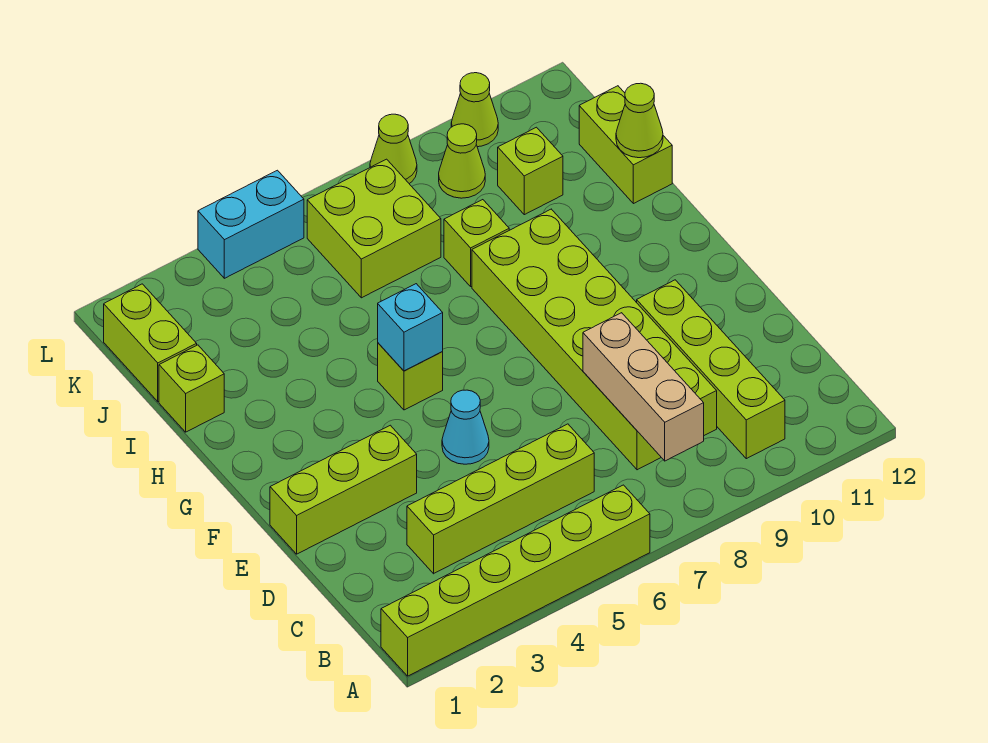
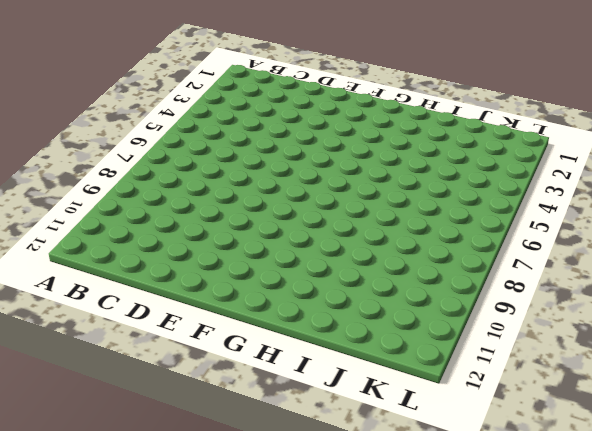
none -> lime 1x6 brick [381,485,650,676]
none -> lime 1x4 brick [637,280,785,459]
none -> lime 1x4 brick [407,424,594,574]

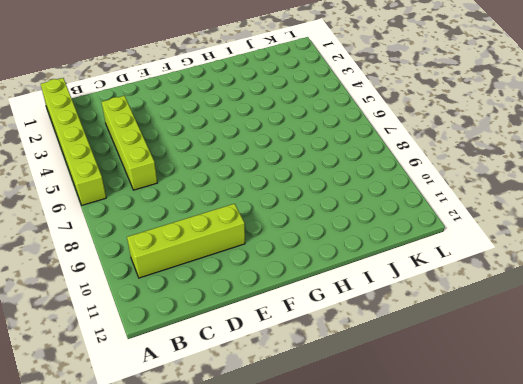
none -> lime 2x6 brick [472,209,717,470]
none -> lime 1x3 brick [270,425,417,554]
none -> cyan 1x1 cone [442,390,489,464]

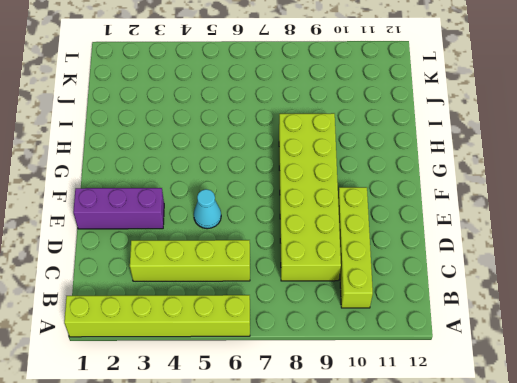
purple 1x3 brick [73,188,164,229] -> lime 1x3 brick [270,425,417,554]
none -> lime 1x1 brick [378,343,443,410]
none -> lime 1x1 brick [159,345,224,432]
none -> lime 1x1 brick [444,200,509,286]

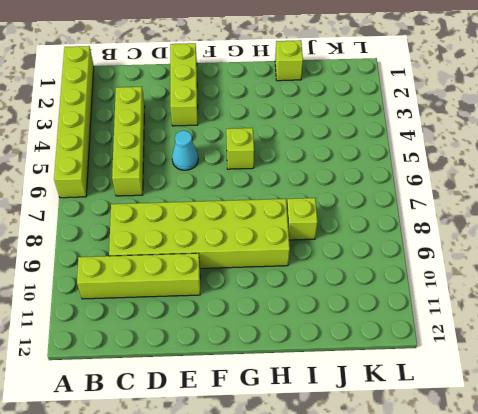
none -> lime 1x2 brick [579,86,672,204]
none -> lime 1x2 brick [104,284,197,402]
none -> lime 2x2 brick [307,159,441,298]

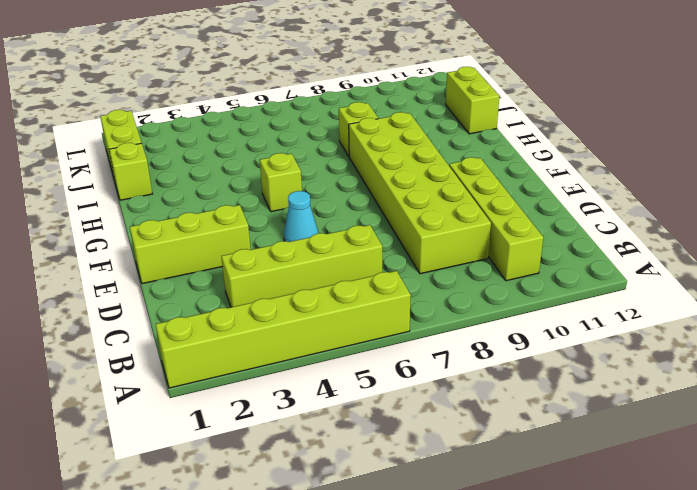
none -> lime 2x2 brick [307,159,441,298]
none -> lime 1x1 brick [498,127,563,215]
none -> lime 1x1 cone [439,124,485,198]

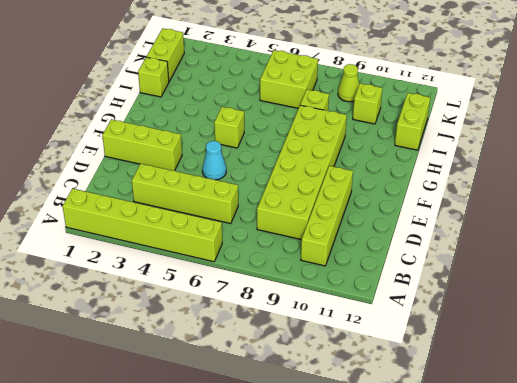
none -> cyan 1x2 brick [198,170,304,278]
none -> lime 1x1 cone [370,114,417,184]
none -> lime 1x1 cone [451,73,498,147]

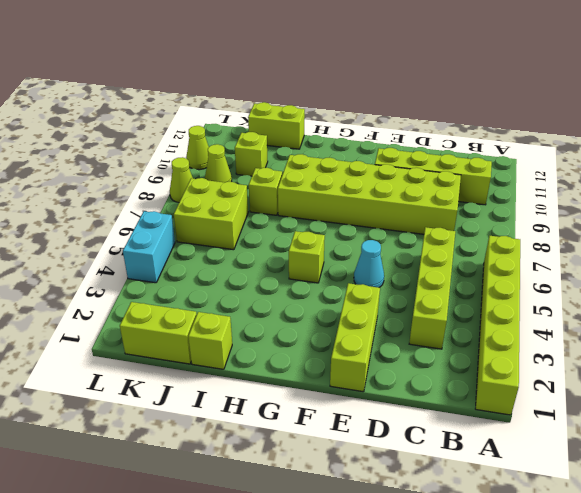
none -> tan 1x3 brick [583,313,704,461]
none -> cyan 1x1 brick [378,284,443,371]
none -> lime 1x1 cone [616,83,663,158]

